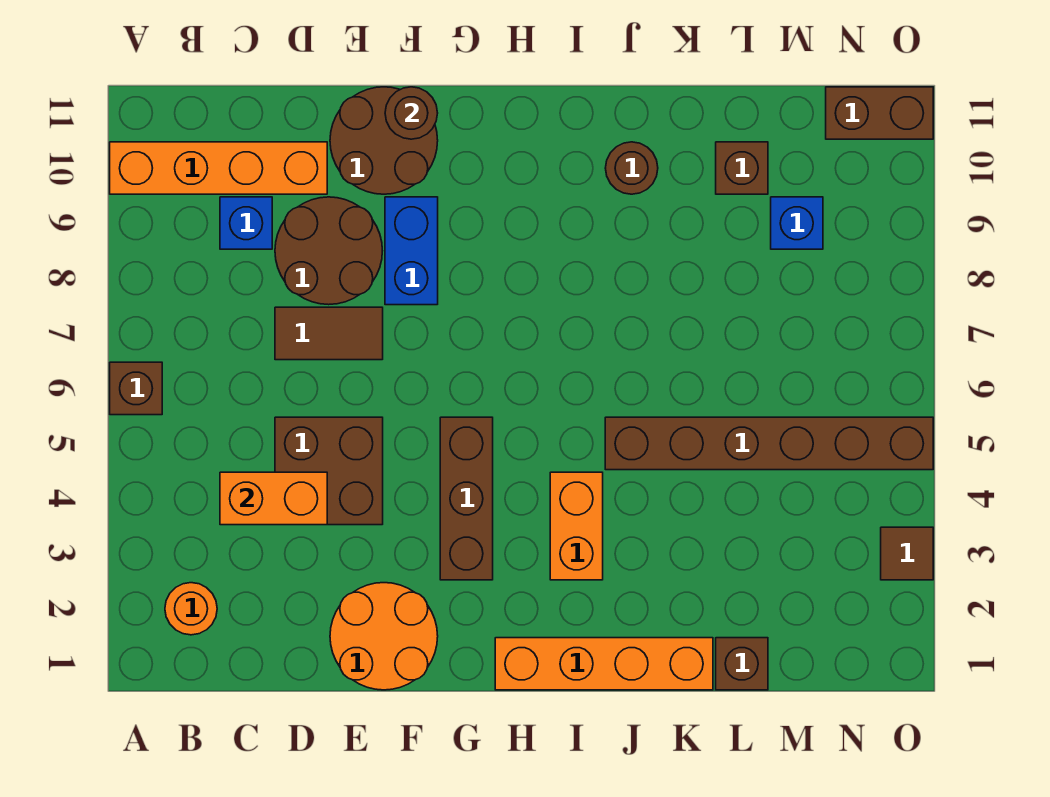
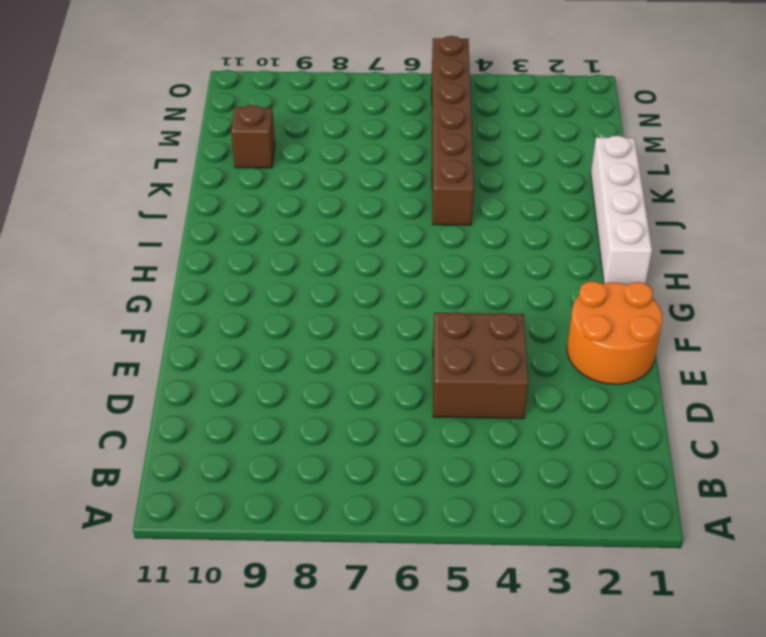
white 1x4 brick [591,136,652,285] -> orange 1x4 brick [495,638,713,690]
none -> brown 1x1 brick [110,362,162,415]
none -> orange 1x4 brick [110,142,327,194]
none -> orange 1x1 round brick [165,583,217,635]

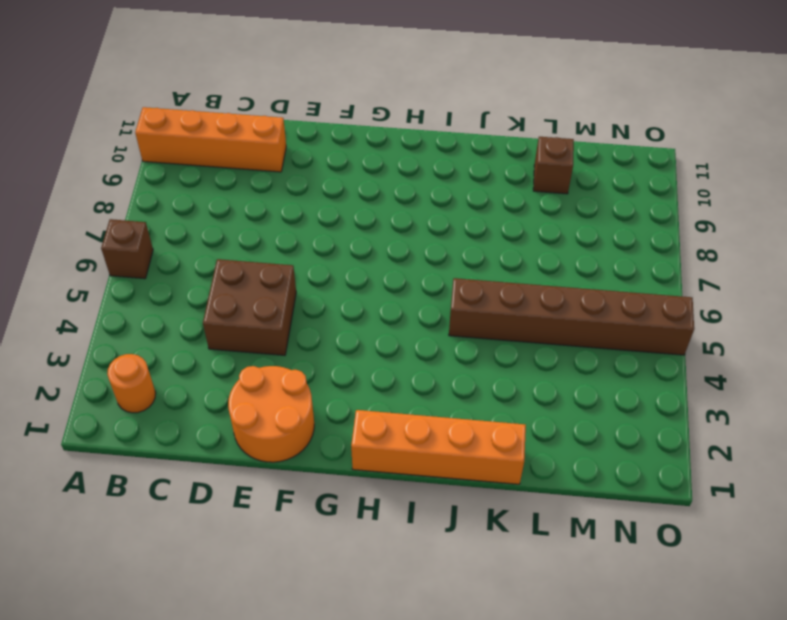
none -> blue 1x1 brick [220,197,272,249]
none -> brown 1x2 tile [275,307,383,360]
none -> brown 2x2 round brick [275,197,382,305]

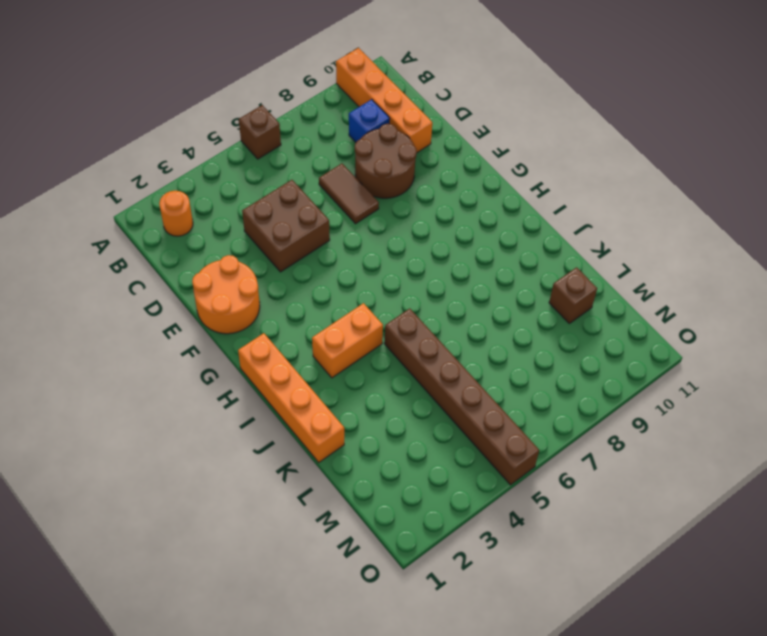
none -> brown 2x2 round brick [330,87,438,194]
none -> blue 1x2 brick [385,197,438,305]
none -> brown 1x3 brick [440,417,493,580]

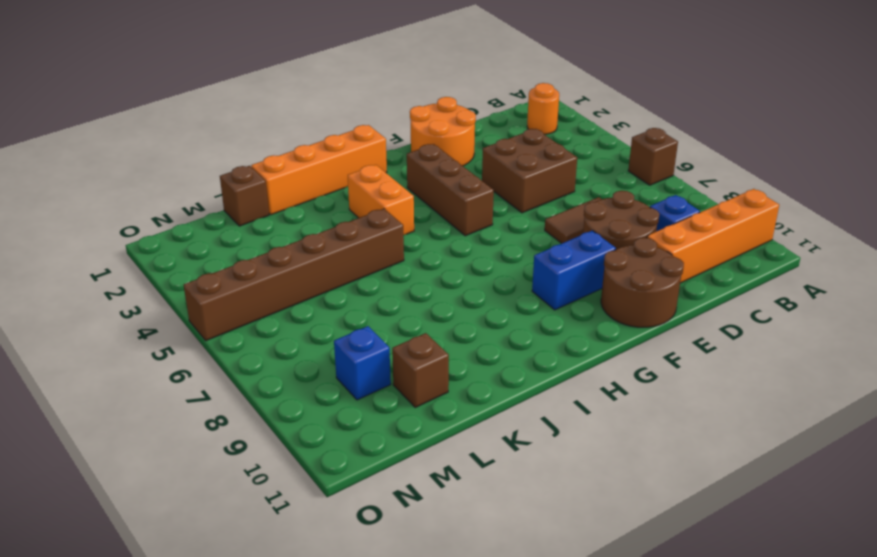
blue 1x2 brick [532,231,616,310] -> blue 1x2 brick turned to [385,197,438,305]
none -> brown 1x1 round brick [605,142,658,194]
none -> brown 1x2 brick [826,87,933,139]
none -> brown 1x1 tile [881,527,933,580]

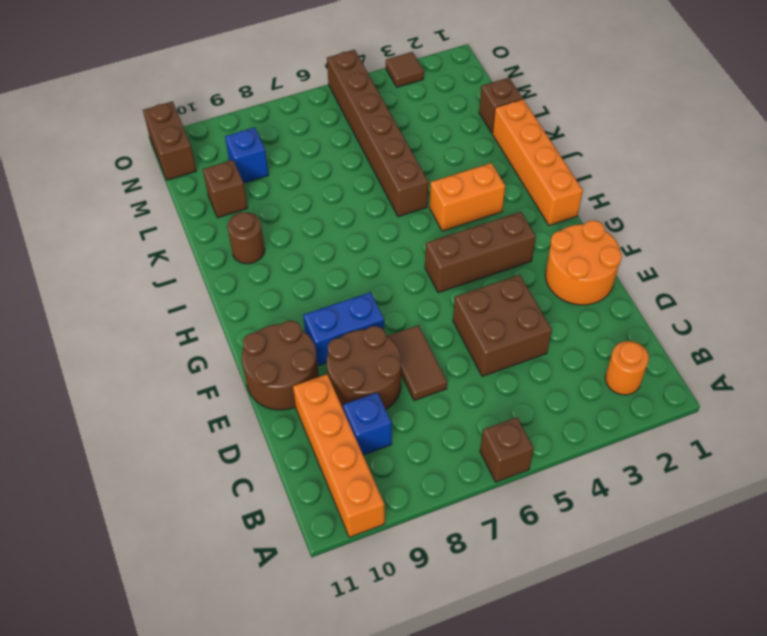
none -> orange 1x2 brick [220,472,327,525]
none -> brown 1x1 round brick [385,87,438,139]

